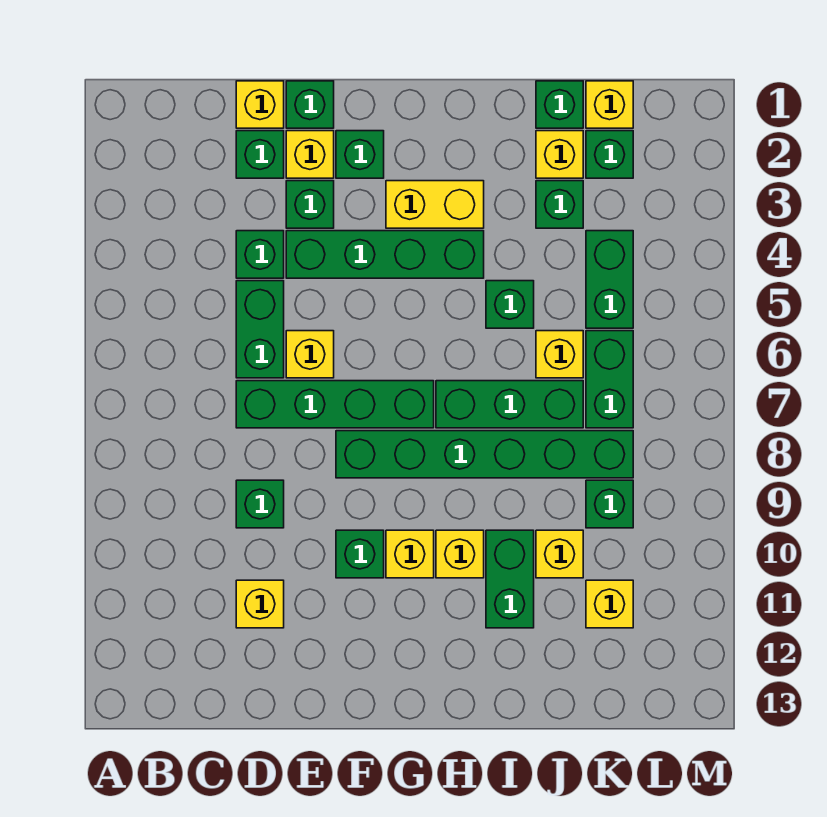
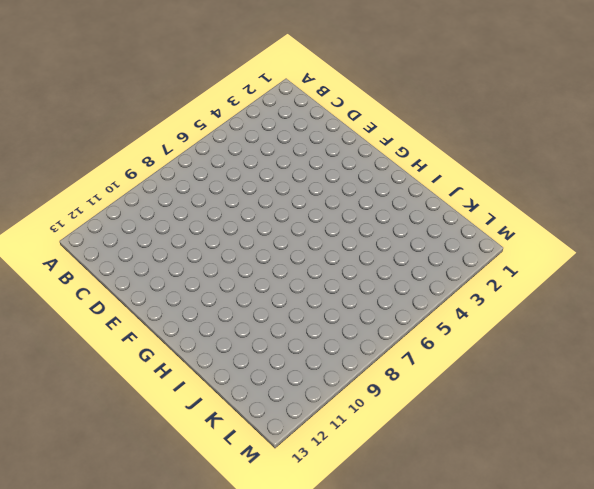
none -> yellow 1x1 brick [236,81,284,128]
none -> green 1x1 brick [236,131,284,178]
none -> green 1x1 brick [236,231,284,278]
none -> green 1x2 brick [236,281,284,378]

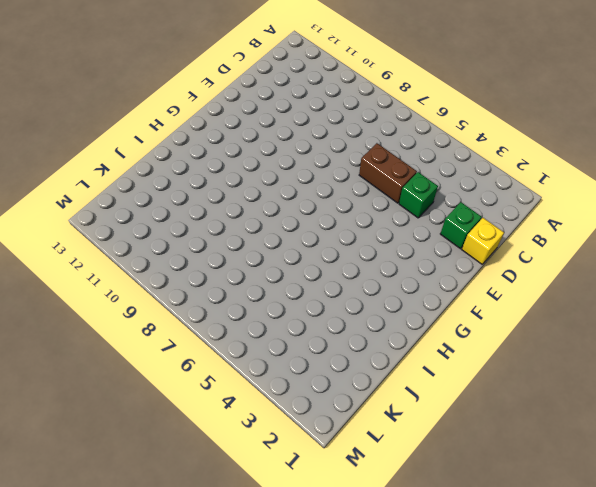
brown 1x2 brick [359,143,417,203] -> green 1x2 brick [236,281,284,378]
none -> green 1x4 brick [236,381,434,428]
none -> green 1x1 brick [236,480,284,528]
none -> yellow 1x1 brick [236,580,284,628]
none -> green 1x1 brick [286,81,334,128]

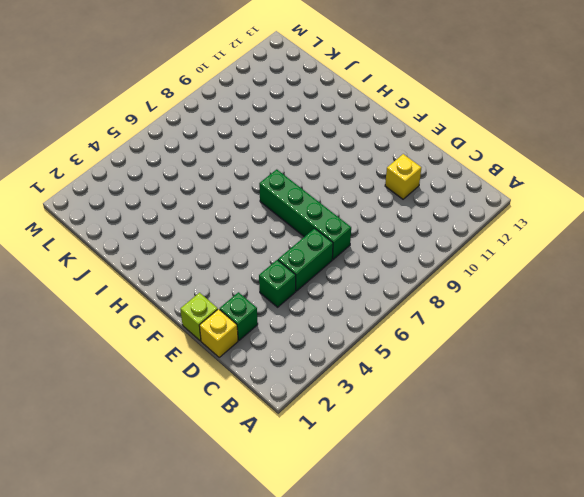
lime 1x1 brick [180,293,218,341] -> green 1x1 brick [286,81,334,128]
none -> green 1x1 brick [236,480,284,528]
none -> yellow 1x1 brick [286,131,334,178]
none -> green 1x1 brick [286,181,334,228]
none -> green 1x4 brick [286,231,484,278]

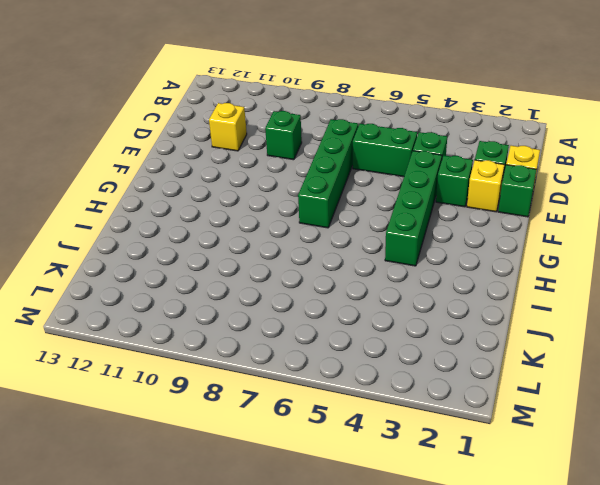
none -> yellow 1x1 brick [286,331,334,378]
none -> green 1x1 brick [336,131,384,178]
none -> green 1x6 brick [336,431,633,478]
none -> green 1x1 brick [336,530,384,578]

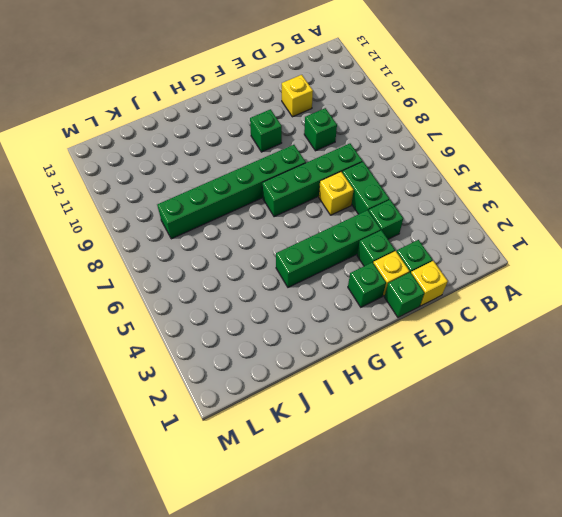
none -> yellow 1x2 brick [386,181,484,228]
none -> yellow 1x1 brick [386,530,434,578]
none -> green 1x3 brick [436,381,583,428]
none -> yellow 1x1 brick [436,530,484,578]

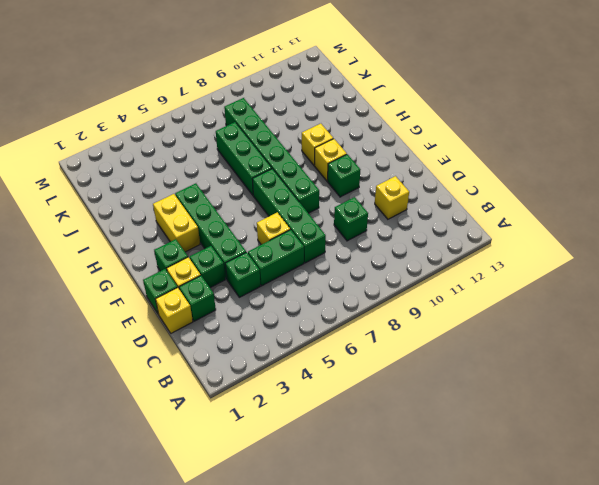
none -> green 1x1 brick [486,281,534,328]
none -> green 1x2 brick [486,530,534,628]
none -> green 1x1 brick [536,81,583,128]
none -> yellow 1x1 brick [536,131,583,178]

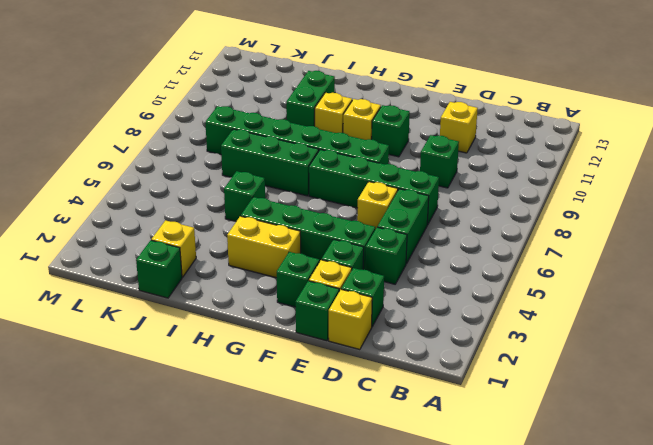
none -> green 1x1 brick [536,181,583,228]
none -> yellow 1x1 brick [536,331,583,378]
none -> yellow 1x1 brick [536,530,583,578]
none -> yellow 1x1 brick [586,81,633,128]

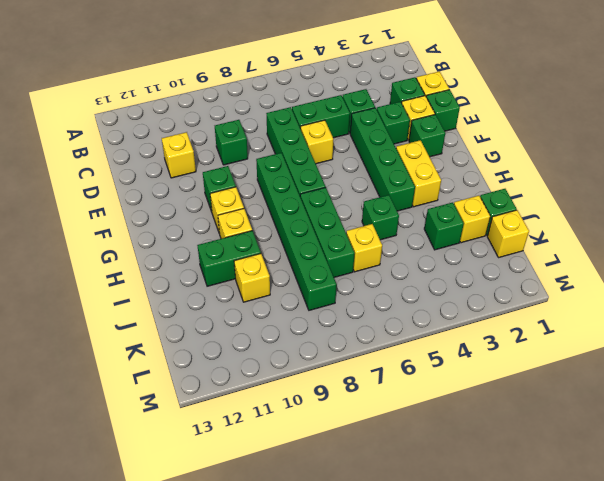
none -> green 1x1 brick [586,131,633,178]
none -> green 1x2 brick [586,231,633,328]
none -> green 1x2 brick [586,331,633,428]
none -> green 1x1 brick [586,480,633,528]

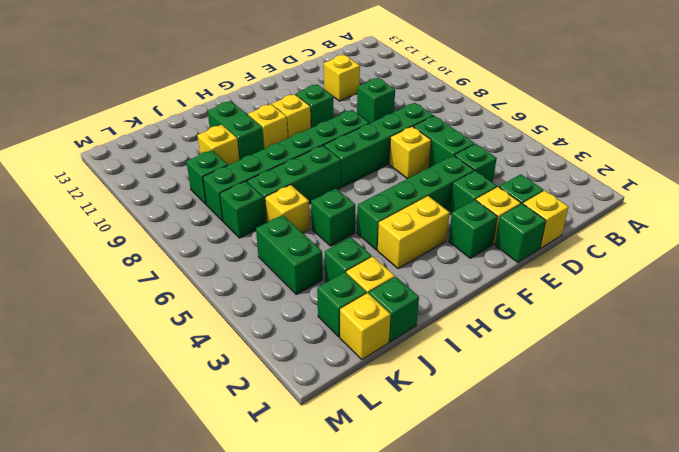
green 1x1 brick [220,181,265,238] -> green 1x2 brick [586,331,633,428]
none -> yellow 1x1 brick [586,580,633,628]

